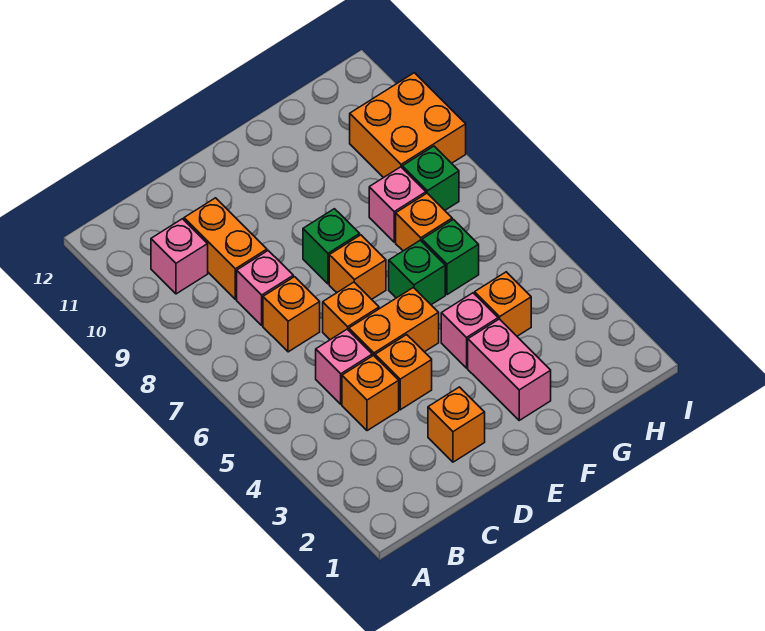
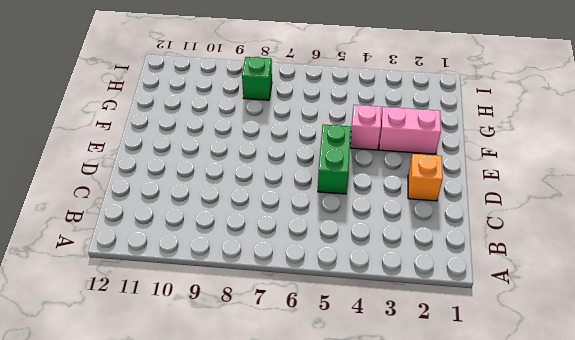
green 1x2 brick [318,125,351,194] -> orange 1x2 brick [349,288,439,356]
none -> pink 1x1 brick [151,219,208,294]
none -> orange 1x1 brick [342,356,399,431]
none -> pink 1x1 brick [316,329,372,404]

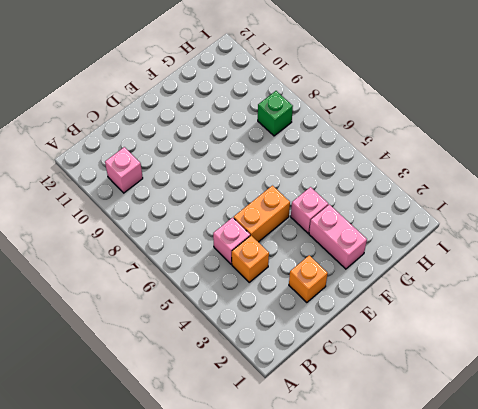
none -> orange 1x1 brick [263,277,320,352]
none -> pink 1x1 brick [237,251,293,325]
none -> orange 1x2 brick [184,198,267,299]

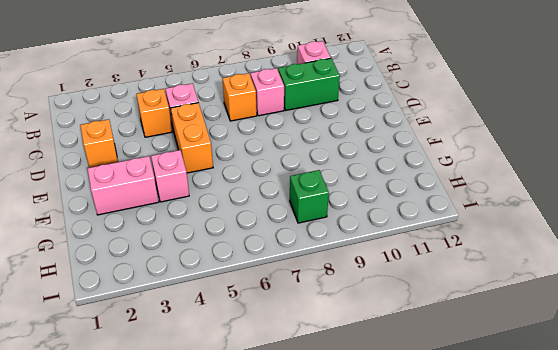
green 1x2 brick [278,58,340,110] -> orange 1x2 brick [184,198,267,299]
none -> orange 1x1 brick [375,335,432,410]
none -> orange 1x1 brick [323,282,379,340]
none -> orange 1x1 brick [329,235,386,299]

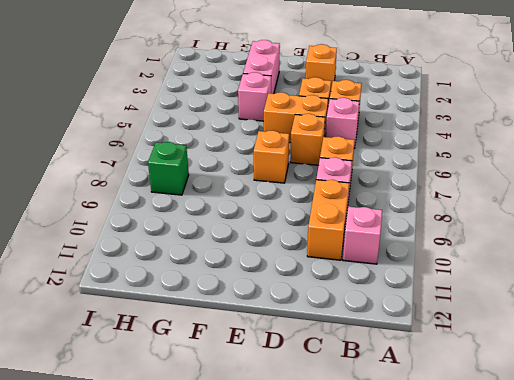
none -> green 1x1 brick [303,209,360,284]
none -> green 1x1 brick [389,240,445,305]
none -> orange 1x1 brick [475,272,531,336]

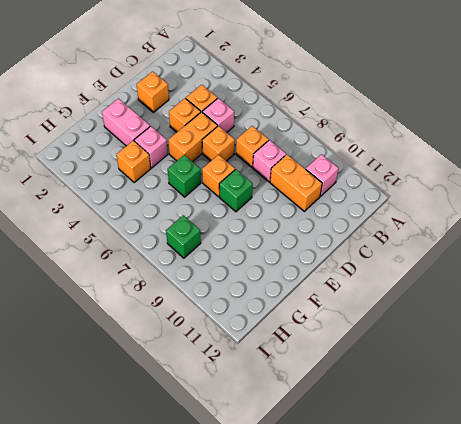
none -> green 1x1 brick [422,220,479,295]
none -> orange 1x1 brick [396,193,452,251]
none -> pink 1x1 brick [369,167,426,242]

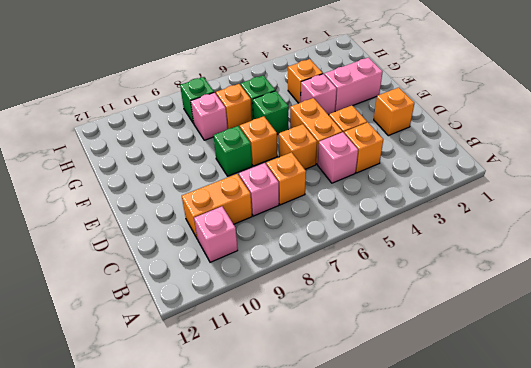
none -> orange 2x2 brick [350,73,466,178]

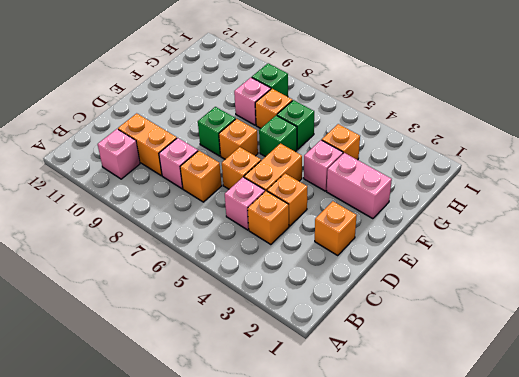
none -> orange 2x2 brick [350,73,466,178]

